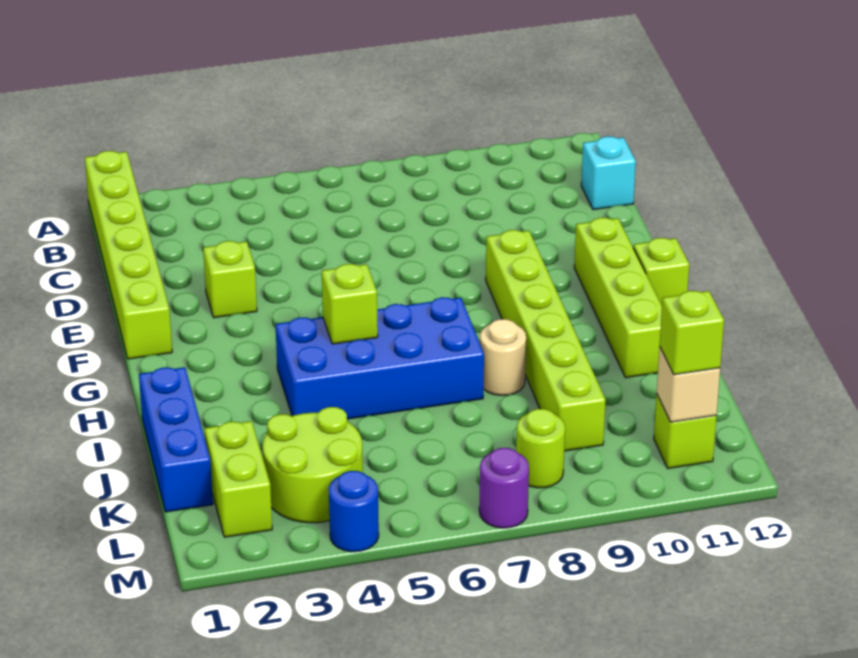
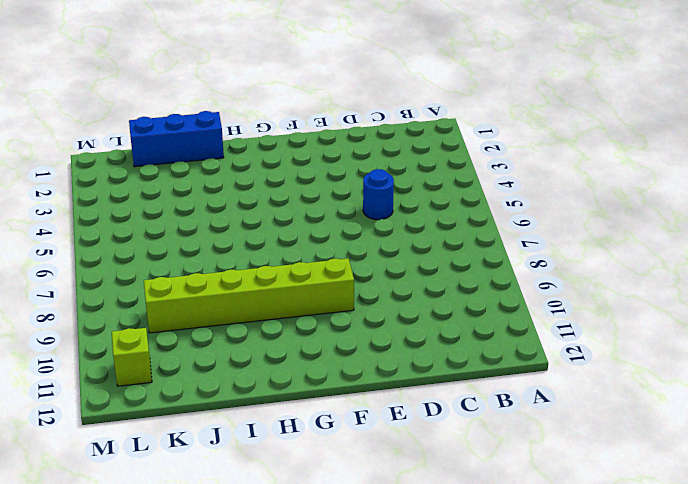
blue 1x1 round brick [363,169,394,220] -> blue 1x1 round brick moved to [329,471,379,552]
none -> lime 1x6 brick [85,151,172,359]
none -> cyan 1x1 brick [581,136,636,210]
none -> lime 1x1 brick [203,241,257,318]

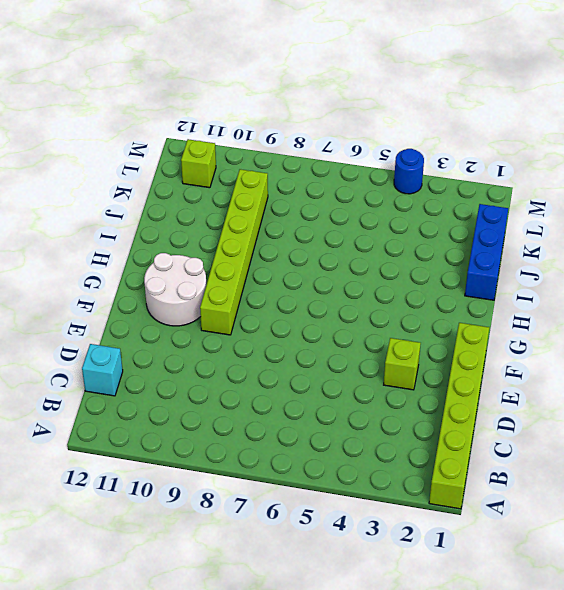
white 2x2 round brick [144,253,206,326] -> lime 1x4 brick [574,218,662,378]
none -> lime 1x1 brick [633,238,689,305]
none -> blue 2x4 brick [275,297,484,419]
none -> tan 1x1 round brick [480,319,526,395]

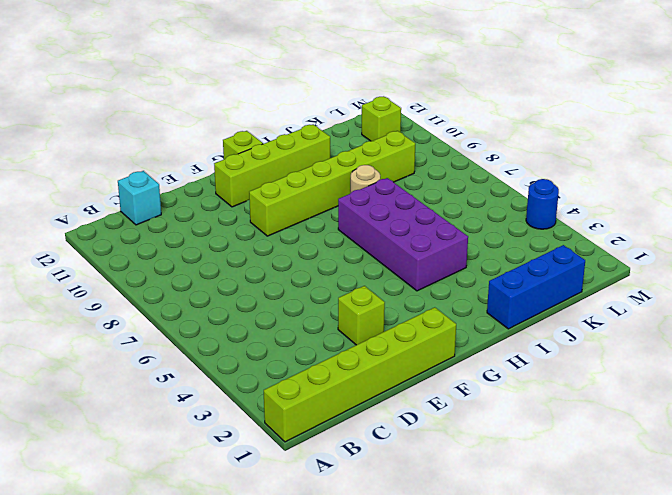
purple 2x4 brick [338,178,468,291] -> blue 2x4 brick [275,297,484,419]
none -> lime 1x2 brick [204,421,272,537]
none -> lime 2x2 round brick [263,407,363,523]
none -> lime 1x1 round brick [516,409,565,488]

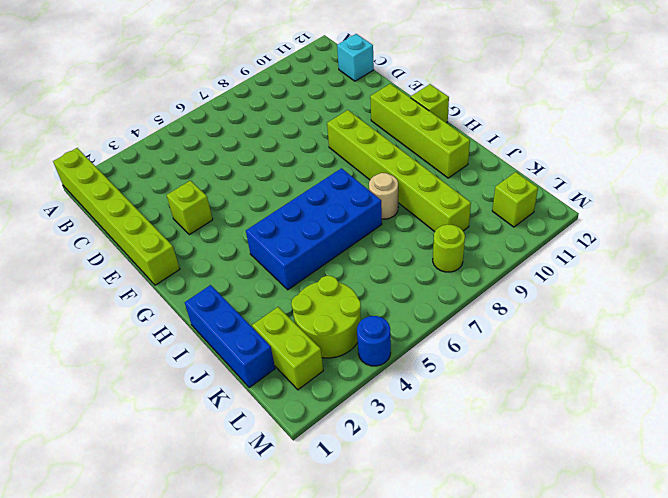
none -> purple 1x1 round brick [479,448,529,528]
none -> lime 1x1 brick [322,264,378,344]
none -> tan 1x1 brick [657,347,720,422]

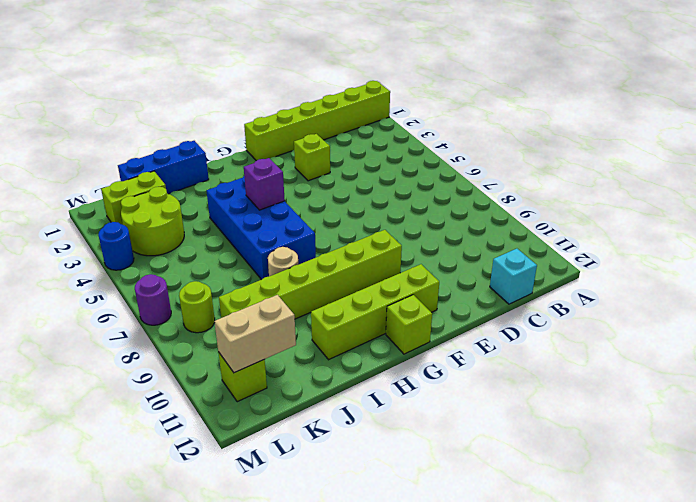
purple 1x1 brick [244,158,285,210] -> lime 1x1 brick [322,264,378,344]
tan 1x2 brick [214,295,296,373] -> tan 1x1 brick [657,347,720,422]
none -> lime 1x1 brick [660,291,724,375]

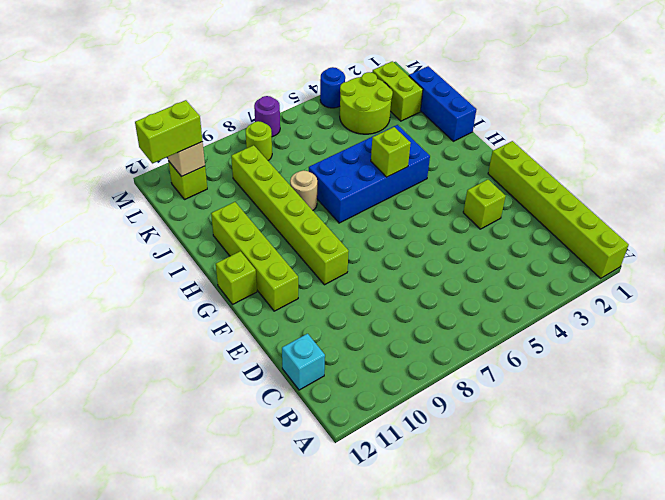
lime 1x2 brick [135,100,203,164] -> lime 1x1 brick [660,291,724,375]

